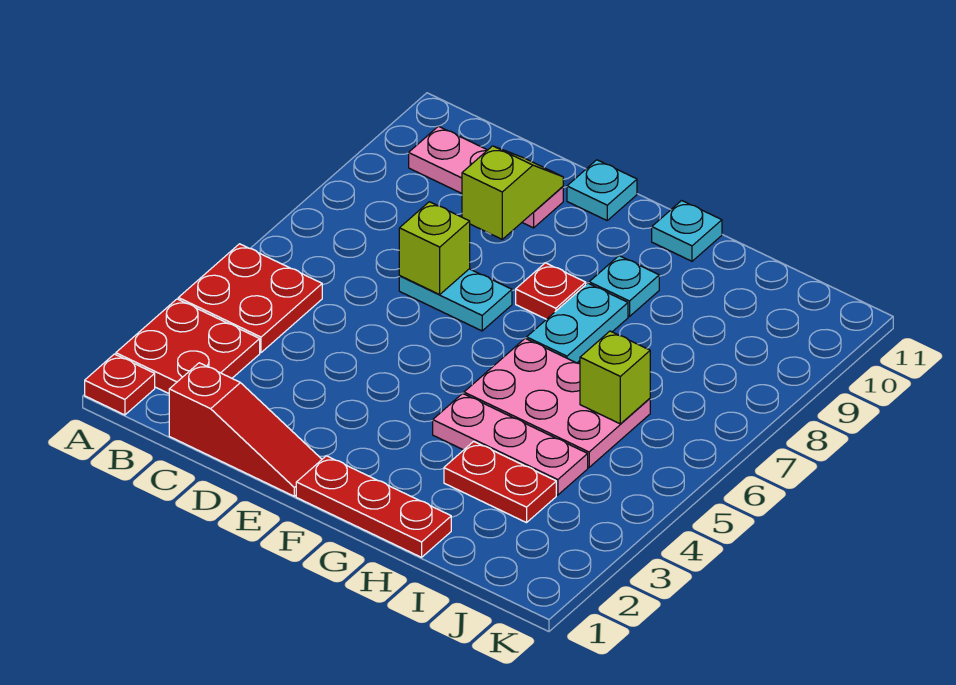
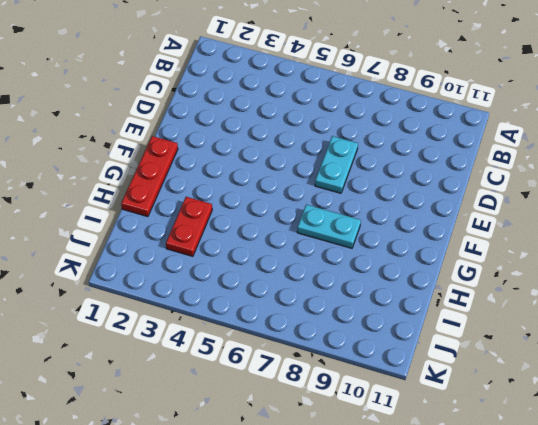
none -> red 1x1 plate [85,354,155,415]
none -> red 2x2 plate [116,299,260,393]
none -> red 2x2 plate [178,244,322,352]

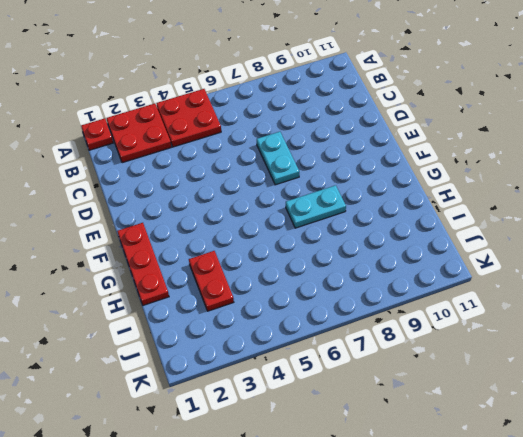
none -> pink 1x3 plate [409,126,563,228]
none -> red 1x3 slope [169,363,322,496]
none -> cyan 1x1 plate [567,160,637,220]

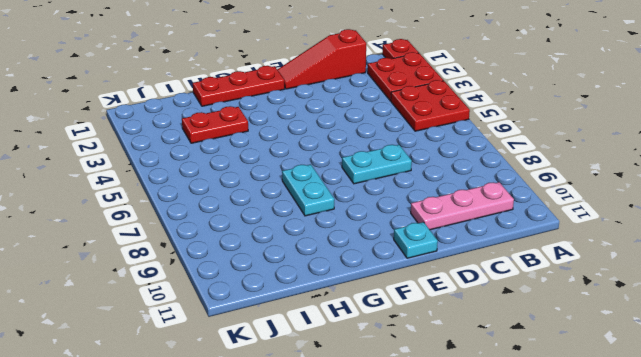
none -> red 1x1 plate [516,263,586,319]
none -> pink 1x3 plate [433,393,588,495]
none -> pink 2x3 plate [464,338,650,467]

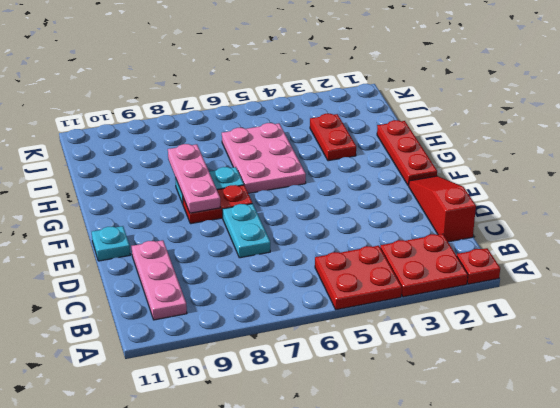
red 1x2 plate [183,185,252,224] -> red 1x1 plate [516,263,586,319]
pink 1x3 plate [168,144,220,213] -> pink 1x3 plate moved to [433,393,588,495]
none -> cyan 1x1 plate [589,256,659,317]
none -> cyan 1x1 plate [652,201,722,261]
none -> lime 1x1 brick [399,202,470,294]

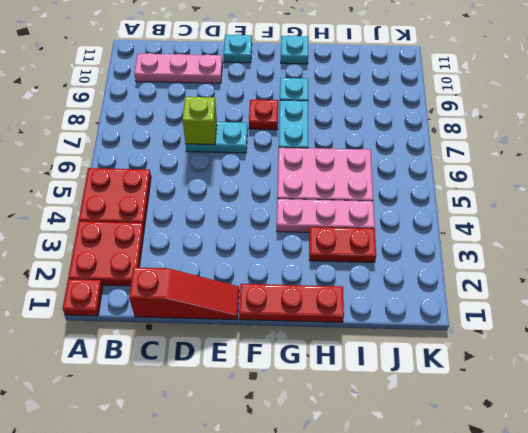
none -> lime 1x2 slope [462,146,563,239]
none -> lime 1x1 brick [580,331,650,424]

